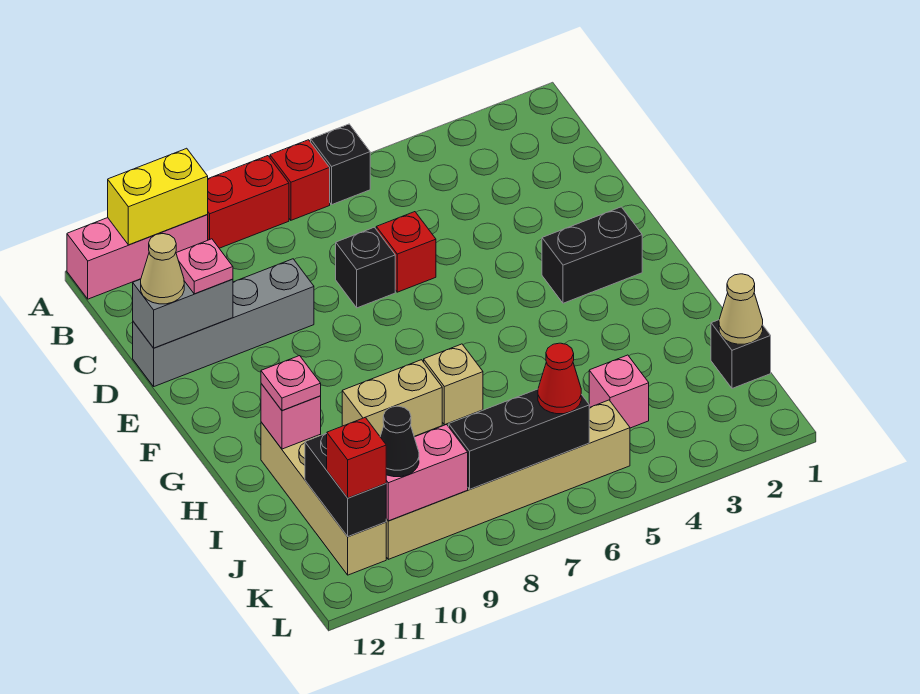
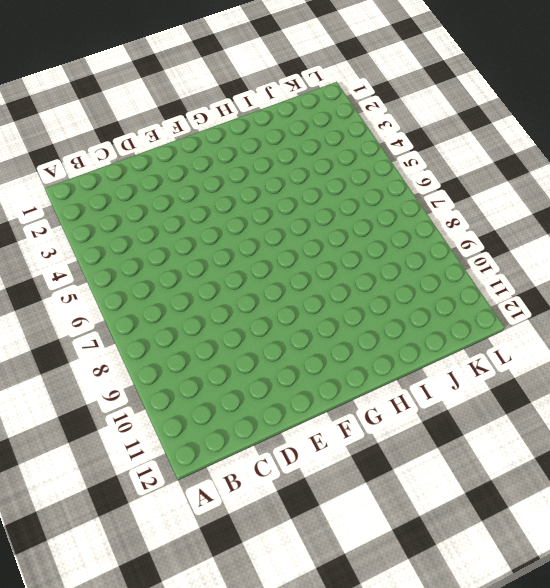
none -> black 1x1 brick [311,124,370,204]
none -> red 1x1 brick [270,140,330,220]
none -> red 1x2 brick [207,156,289,248]

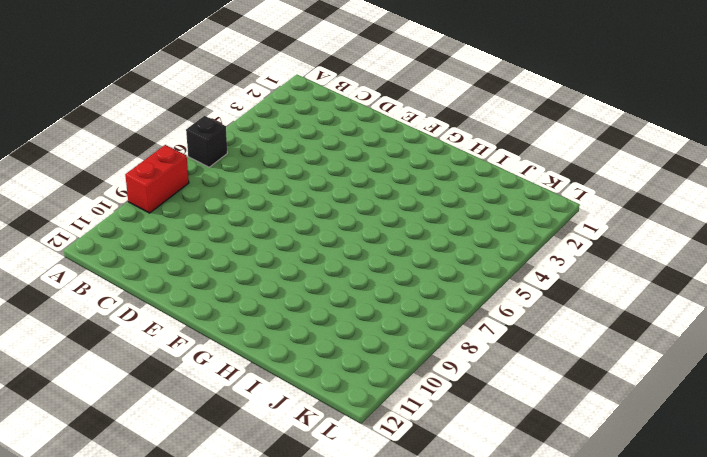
none -> red 1x1 brick [270,140,330,220]
none -> pink 1x3 brick [67,215,208,299]
none -> red 1x1 brick [376,212,436,292]

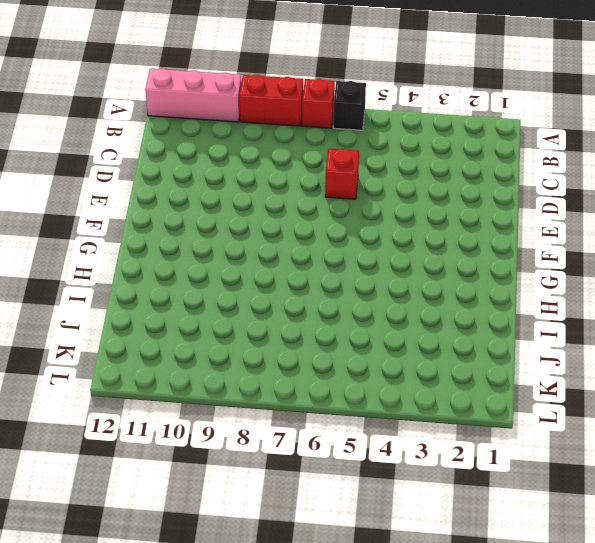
none -> black 1x1 brick [336,227,395,308]
none -> grey 1x4 brick [133,259,314,386]
none -> black 1x2 brick [542,207,642,303]

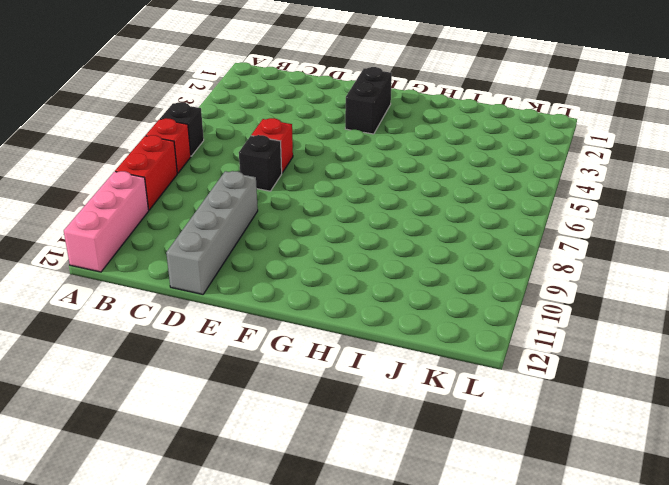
none -> tan 1x1 brick [424,344,483,425]
none -> tan 1x2 brick [342,360,442,437]
none -> tan 1x4 brick [261,422,386,575]

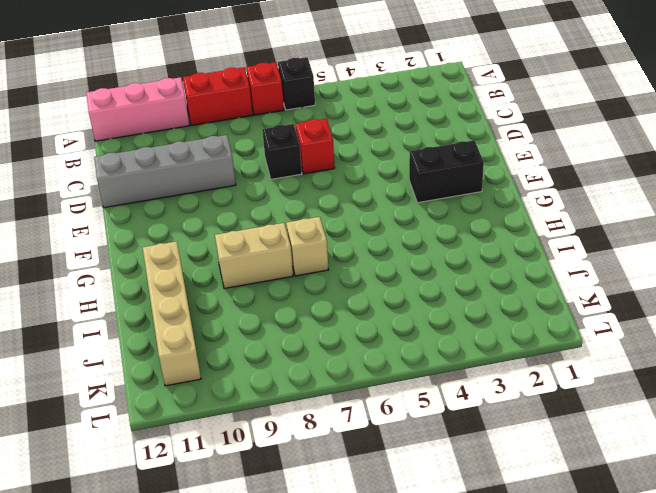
none -> black 1x1 brick [711,320,771,388]
none -> pink 1x1 brick [589,355,649,428]
none -> tan 1x6 brick [386,400,630,559]

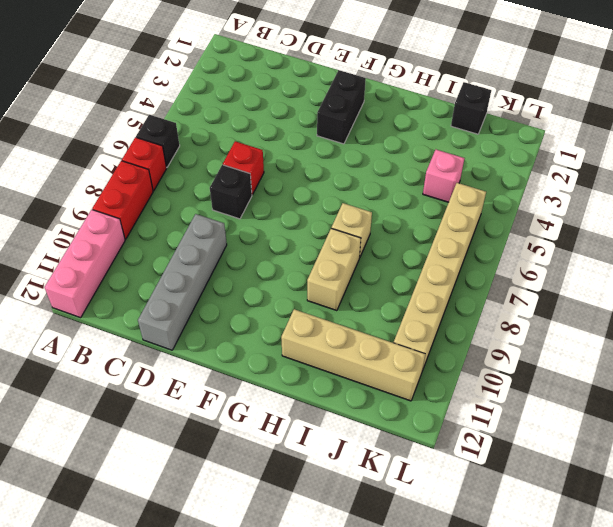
none -> yellow 1x2 brick [108,148,208,245]
none -> grey 1x2 brick [133,279,233,348]
none -> pink 1x1 brick [261,384,321,449]

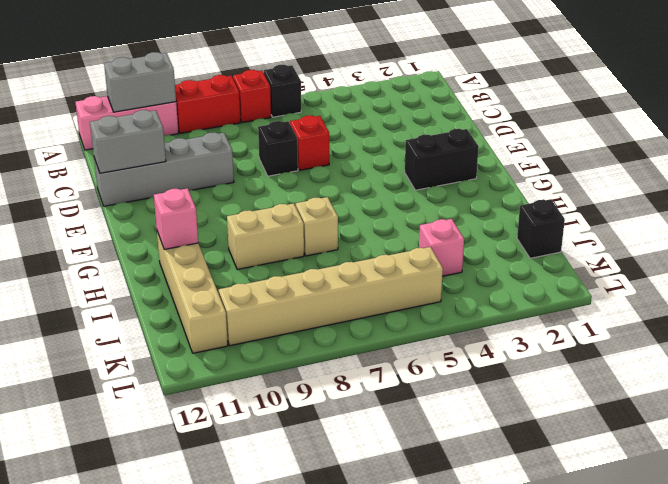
grey 1x2 brick [104,52,176,112] -> yellow 1x2 brick [108,148,208,245]
none -> tan 1x1 cone [719,274,763,344]
none -> black 1x2 brick [305,434,386,536]
none -> black 1x3 brick [449,389,589,489]

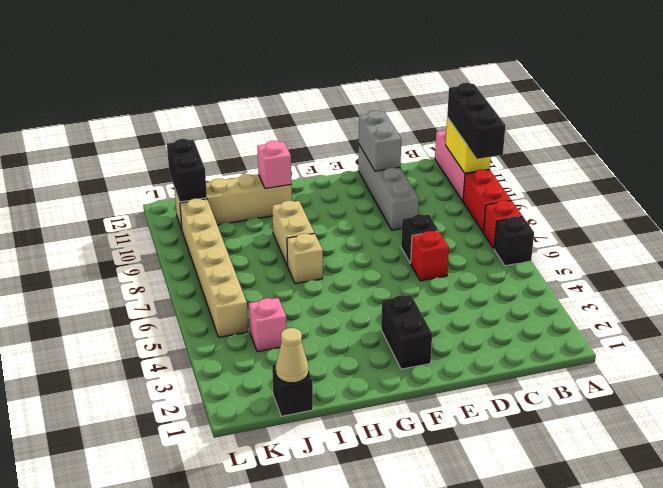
black 1x3 brick [447,83,506,159] -> black 1x3 brick moved to [449,389,589,489]
black 1x2 brick [167,139,207,202] -> black 1x2 brick turned to [305,434,386,536]
none -> pink 1x2 brick [386,424,468,521]
none -> pink 1x1 plate [176,239,233,294]
none -> tan 1x1 cone [141,234,184,304]

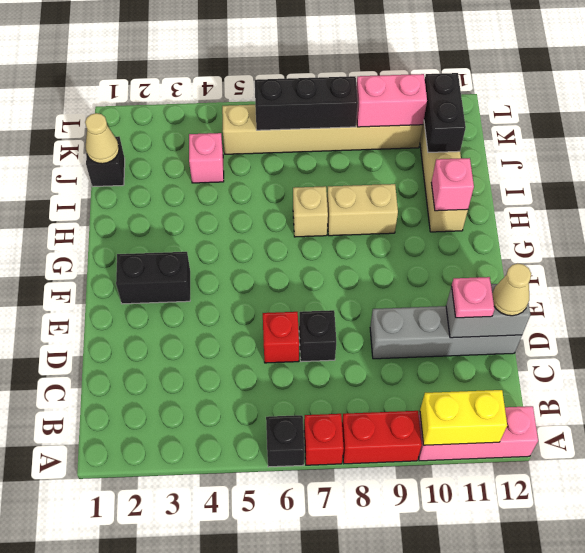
none -> pink 1x1 plate [261,356,321,410]
none -> red 1x1 cone [538,343,581,414]
none -> black 1x1 cone [380,406,419,477]

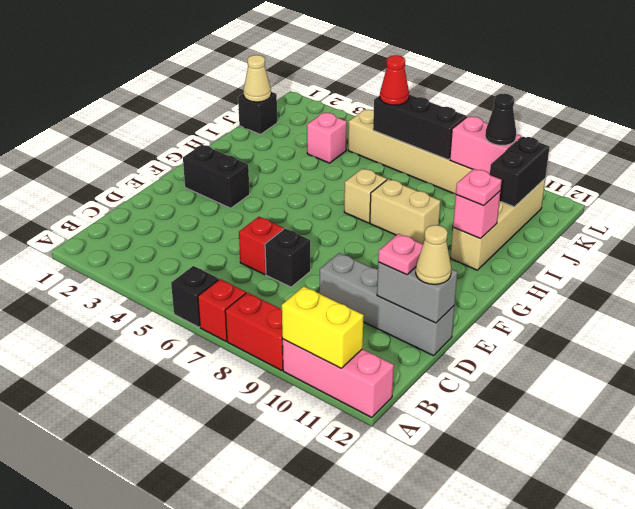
none -> red 1x1 brick [326,417,386,498]

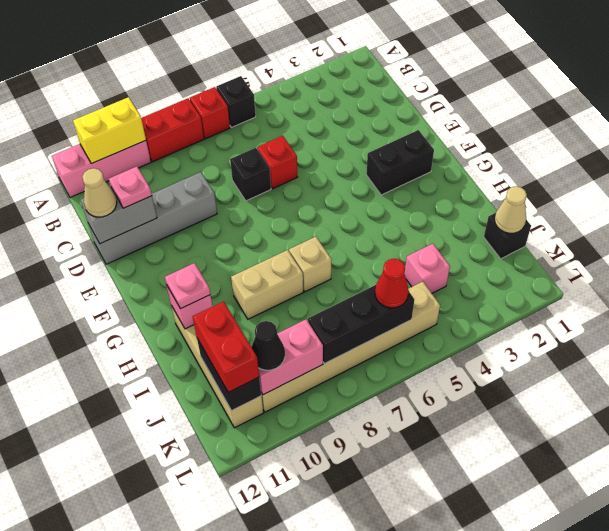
red 1x2 brick [192,301,259,392] -> red 1x1 brick [326,417,386,498]

